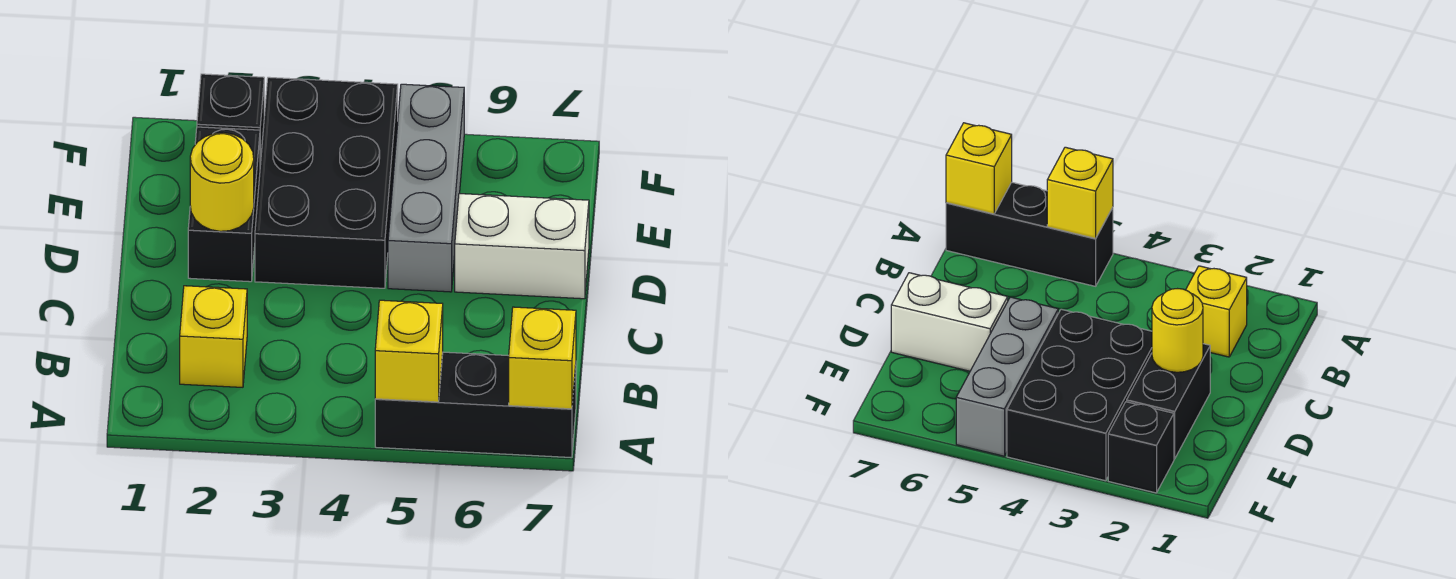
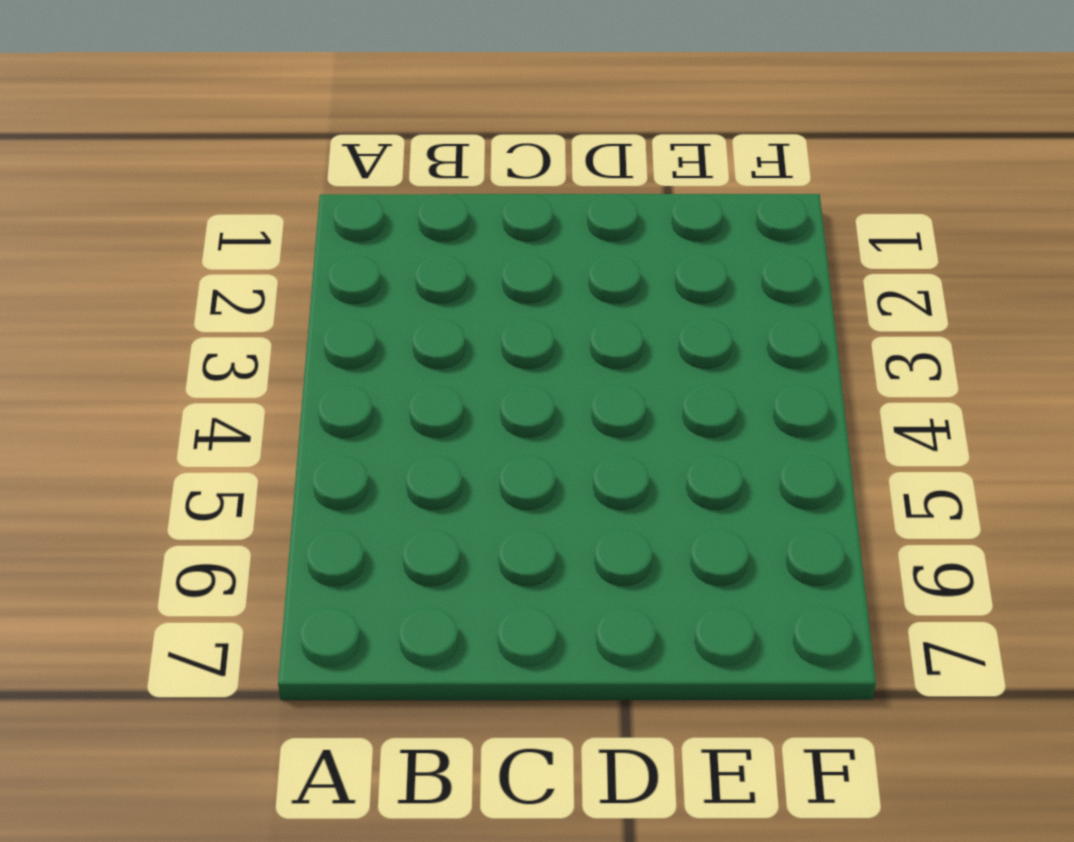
none -> black 1x3 brick [375,352,576,458]
none -> yellow 1x1 brick [180,286,247,387]

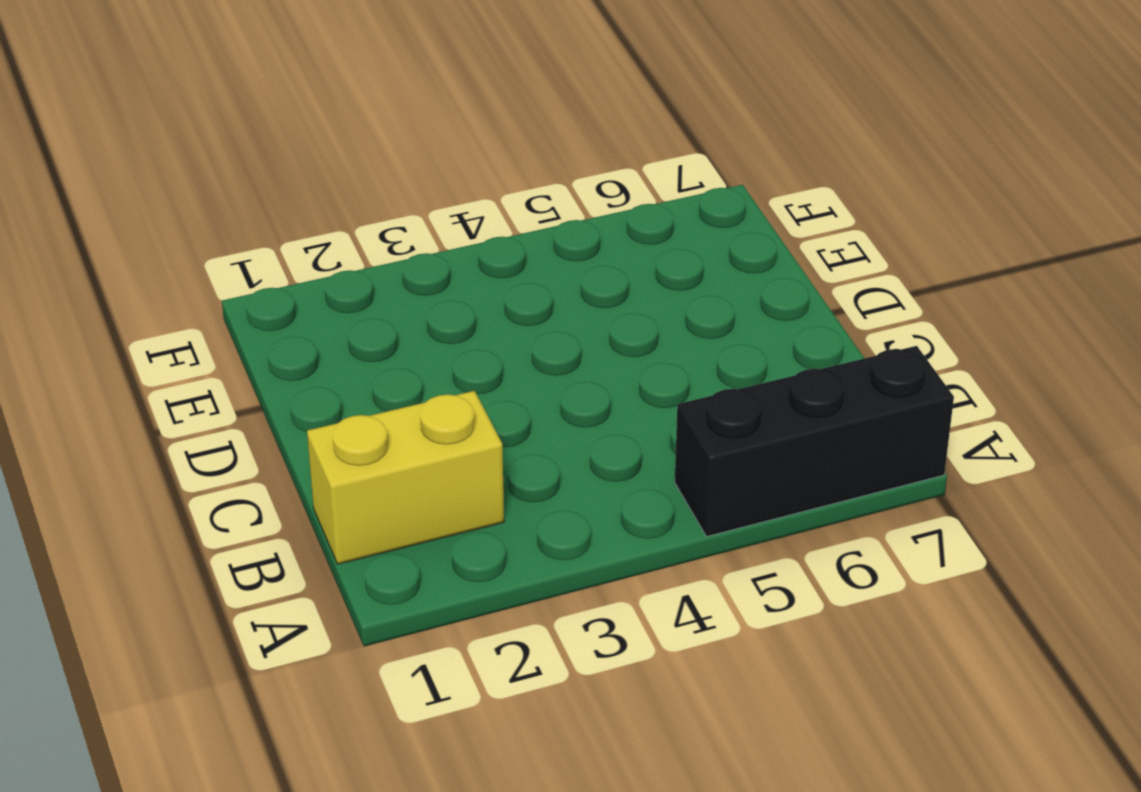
yellow 1x2 brick [307,391,504,564] -> yellow 1x1 brick [180,286,247,387]
none -> black 1x2 brick [188,127,260,282]
none -> black 2x3 brick [255,77,398,288]

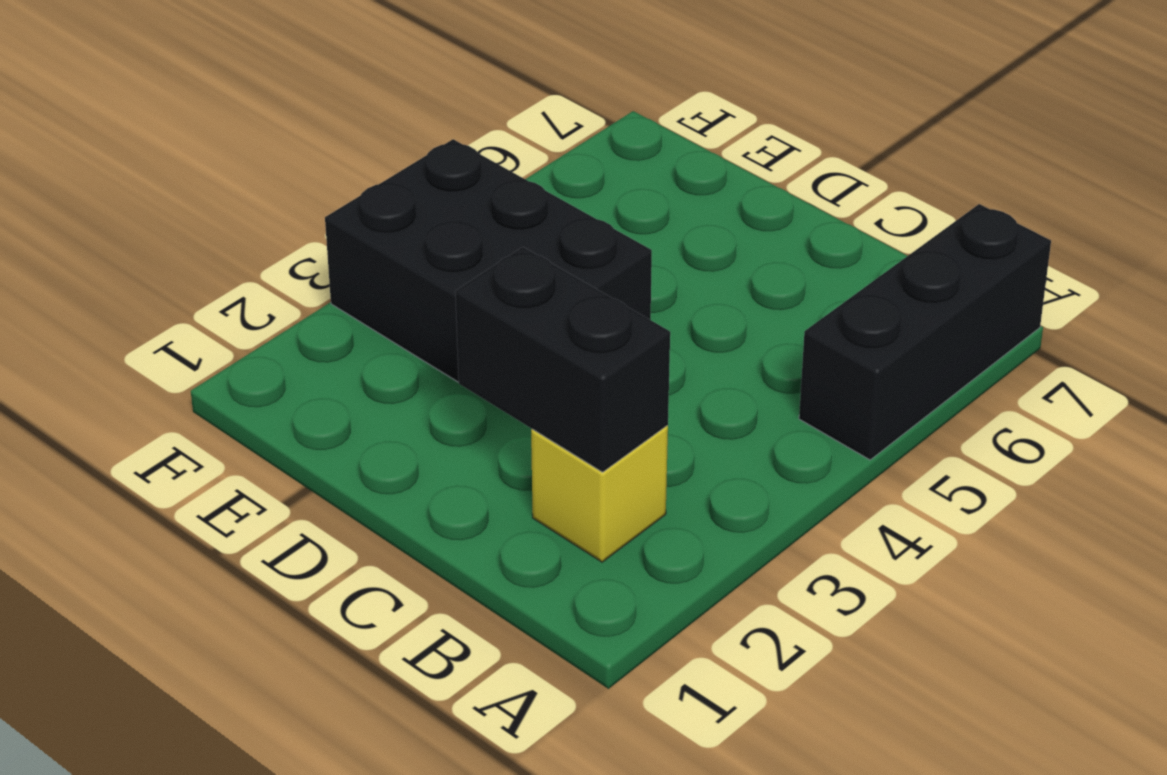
black 1x2 brick [455,247,670,472] -> black 1x2 brick moved to [188,127,260,282]
none -> grey 1x3 brick [388,84,464,292]
none -> white 1x2 brick [455,194,589,299]

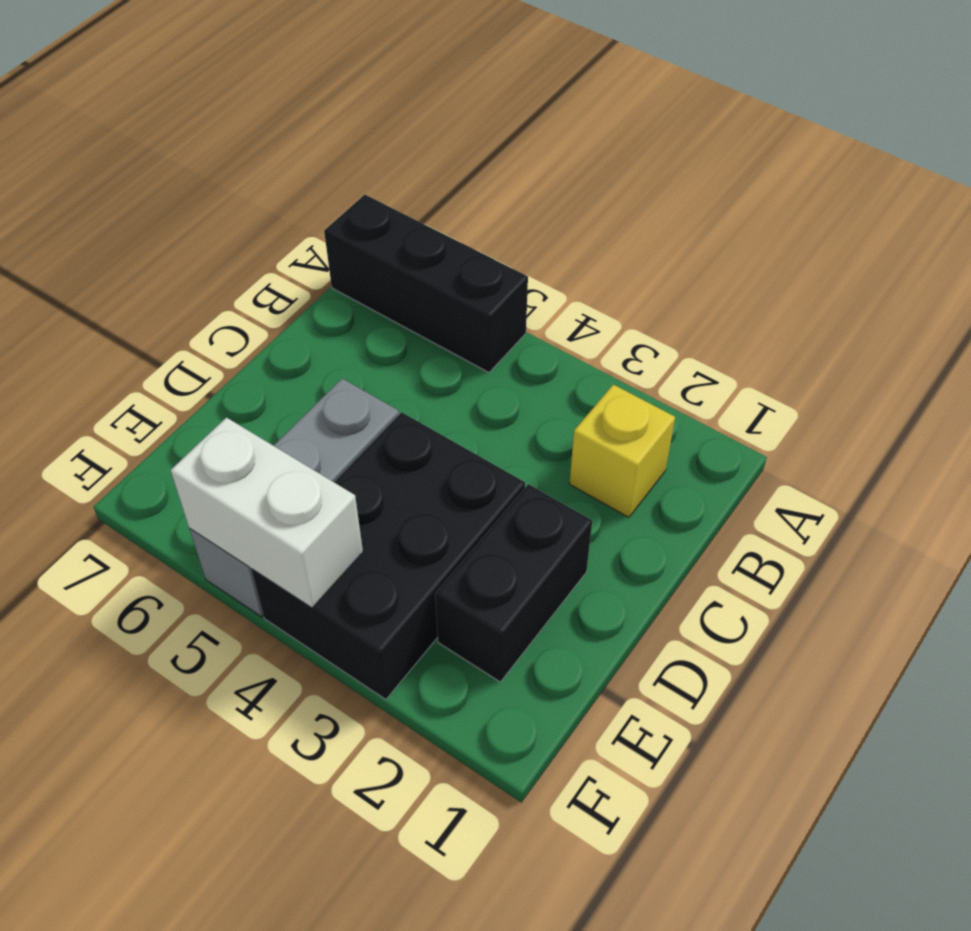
white 1x2 brick [171,418,363,608] -> white 1x2 brick moved to [455,194,589,299]
none -> black 1x1 brick [197,74,264,164]
none -> yellow 1x1 brick [375,300,443,402]

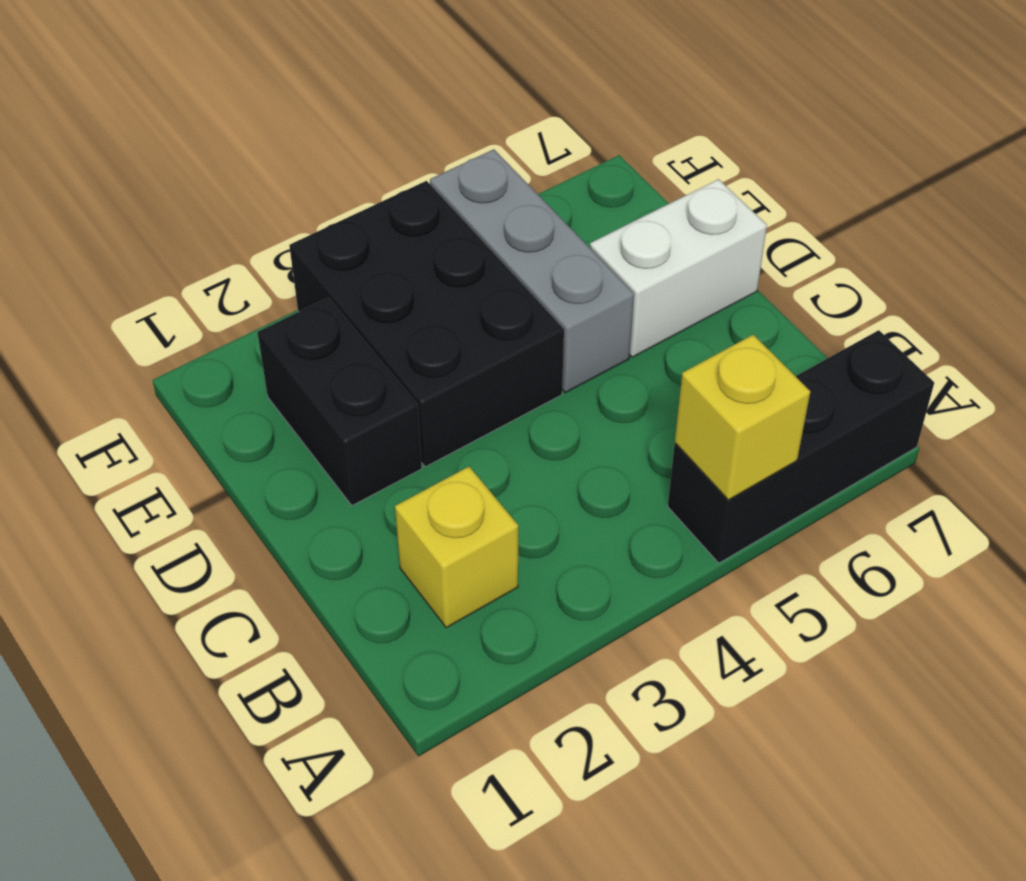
none -> black 1x1 brick [197,74,264,164]
none -> yellow 1x1 brick [509,307,576,409]

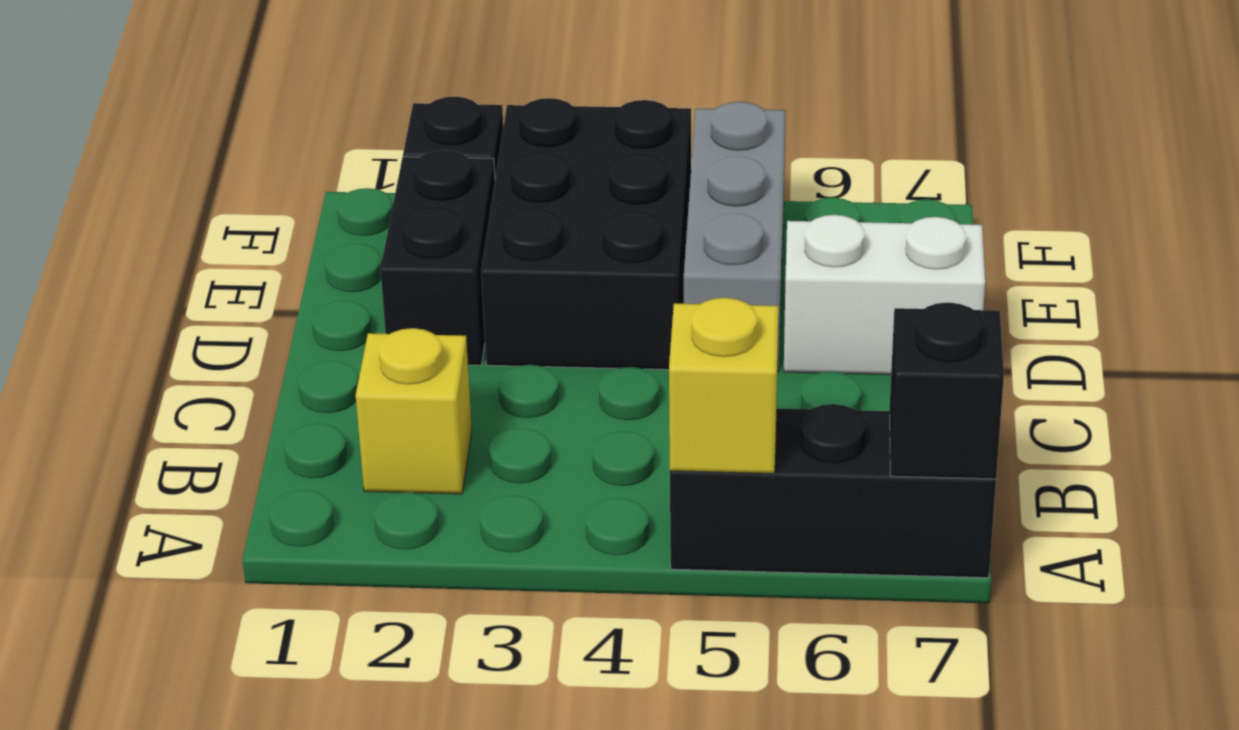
black 1x1 brick [890,303,1004,479] -> yellow 1x1 brick [509,307,576,409]
none -> yellow 1x1 round brick [190,133,254,231]

